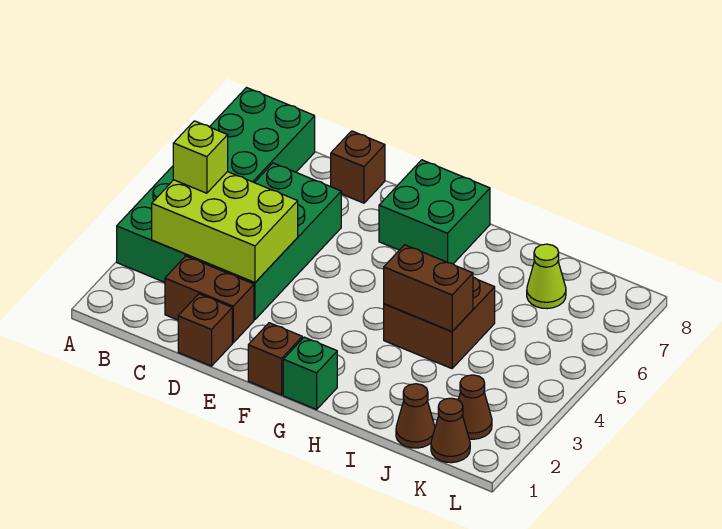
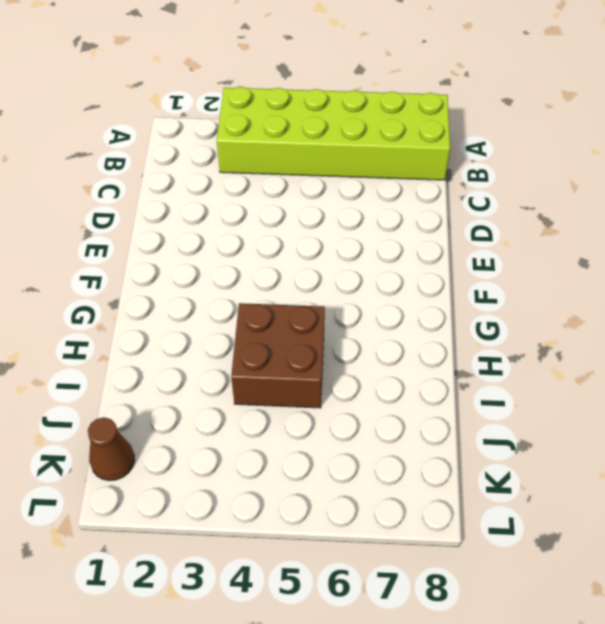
lime 2x6 brick [217,87,450,180] -> green 2x6 brick [117,88,315,282]
none -> brown 1x2 brick [165,256,254,343]
none -> green 2x4 brick [187,163,341,319]
none -> brown 1x1 brick [178,294,232,366]

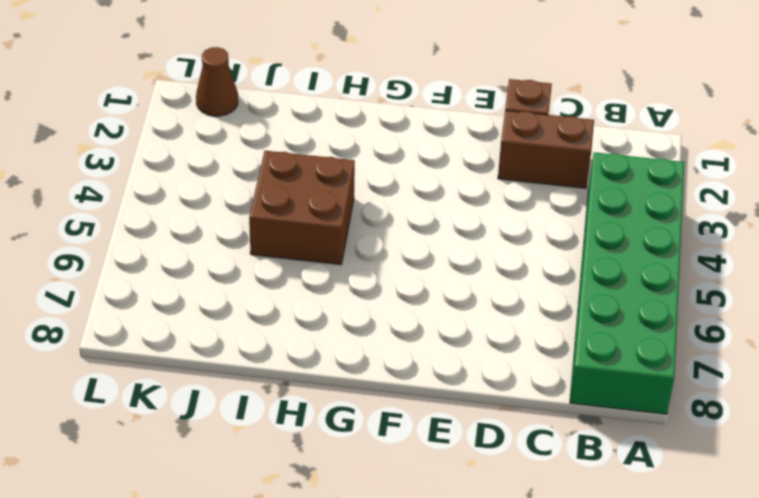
none -> green 2x4 brick [187,163,341,319]
none -> brown 1x1 brick [331,131,385,203]
none -> brown 1x1 brick [248,323,302,395]

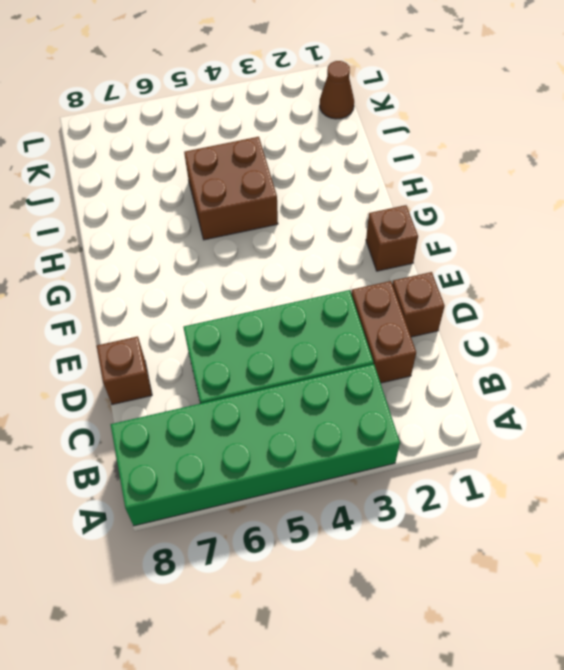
none -> green 2x2 brick [379,160,490,264]
none -> green 1x1 brick [283,337,337,409]
none -> brown 1x1 cone [396,384,435,448]

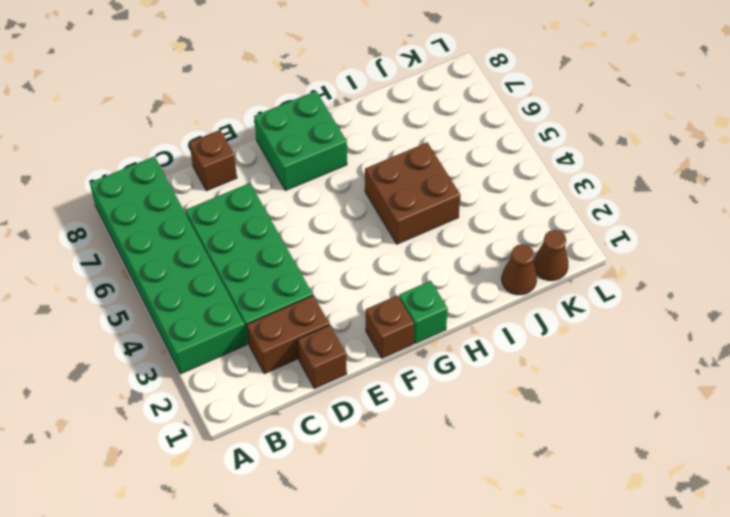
none -> lime 1x1 cone [527,244,566,309]
none -> brown 1x1 cone [458,375,492,439]
none -> lime 2x3 brick [152,172,298,283]

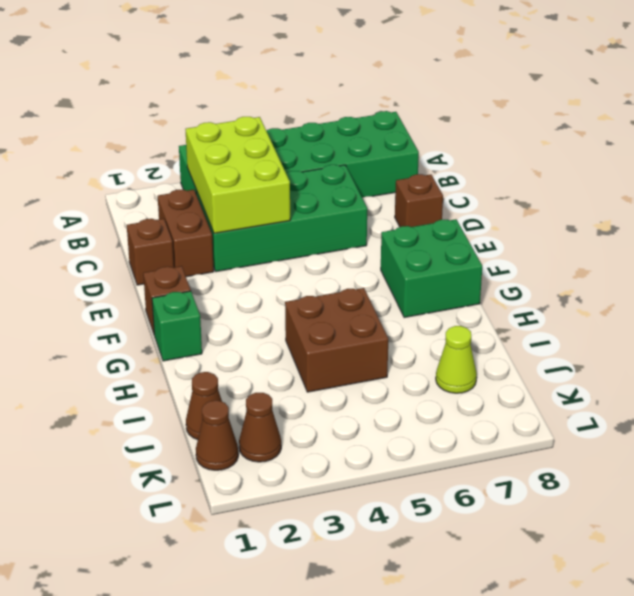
none -> brown 1x2 brick [384,245,473,331]
none -> lime 1x1 brick [173,121,228,193]

